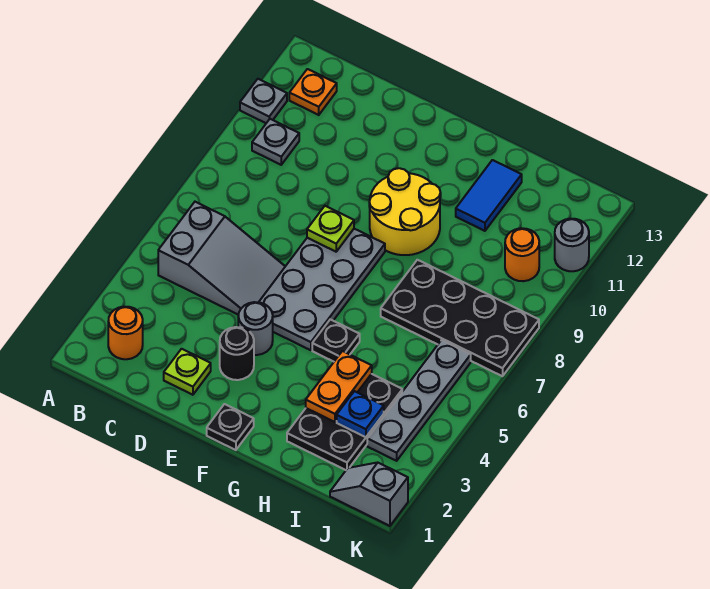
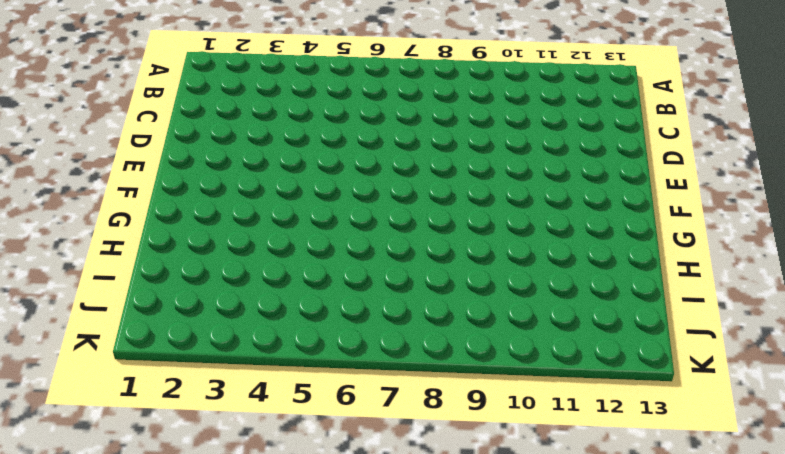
none -> grey 1x1 plate [240,79,287,123]
none -> orange 1x1 round brick [108,307,143,359]
none -> grey 2x3 slope [158,202,285,315]

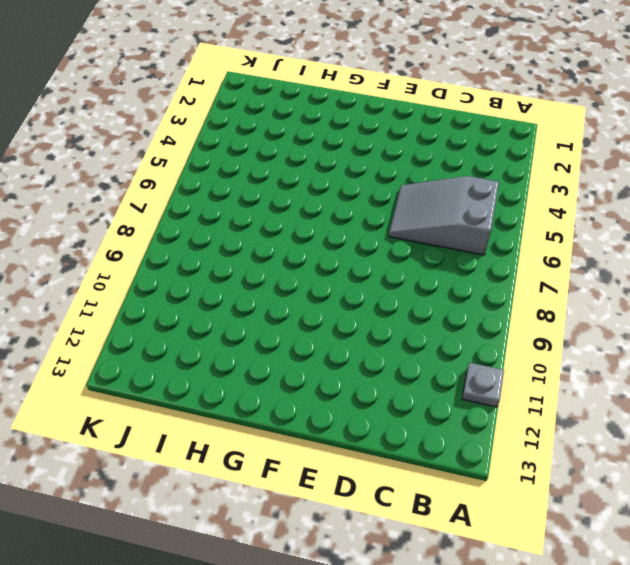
none -> orange 1x1 round brick [108,307,143,359]
none -> grey 1x1 plate [252,119,299,165]
none -> orange 1x1 plate [289,69,337,115]

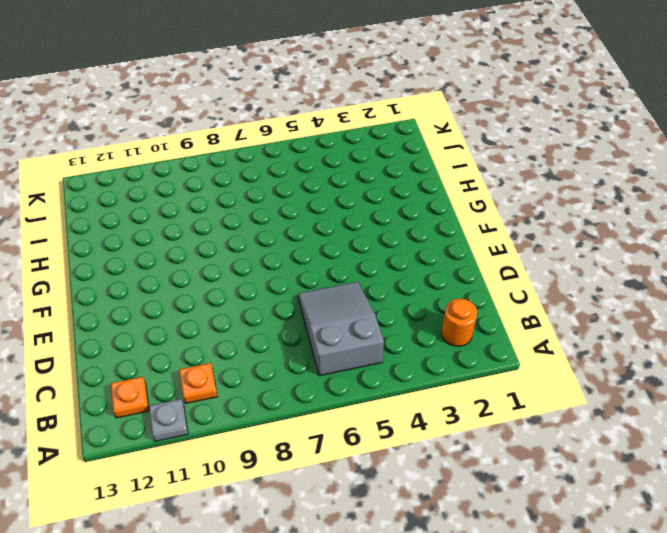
orange 1x1 plate [179,363,217,404] -> grey 1x1 plate [252,119,299,165]
none -> lime 1x1 plate [164,349,211,395]
none -> black 1x1 round brick [220,327,254,380]
none -> grey 1x1 round brick [238,302,273,355]

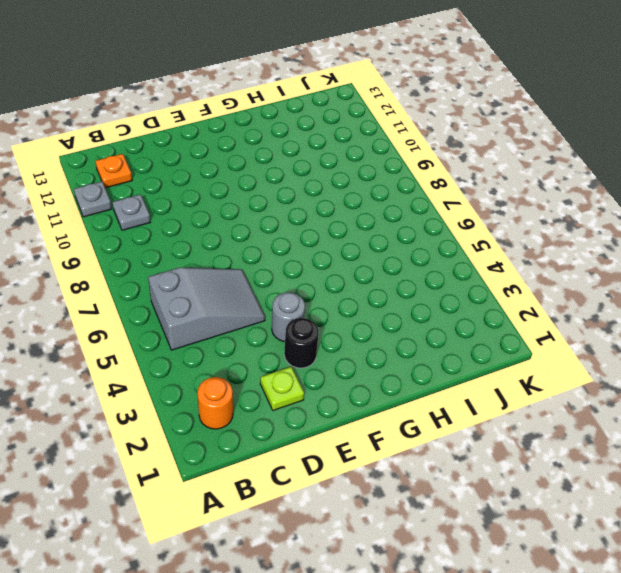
none -> grey 2x4 plate [259,229,385,350]
none -> black 1x1 plate [207,404,254,450]
none -> yellow 2x2 round brick [369,168,441,255]

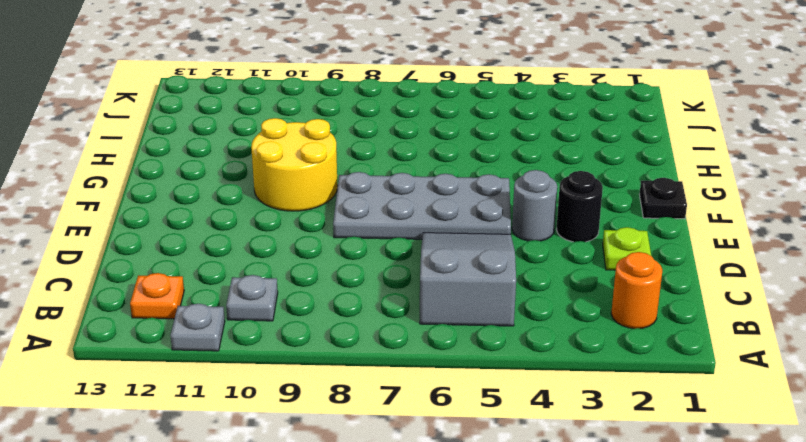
none -> black 1x1 plate [312,319,360,362]
none -> black 2x3 plate [287,374,402,470]
none -> black 2x4 plate [381,260,539,376]

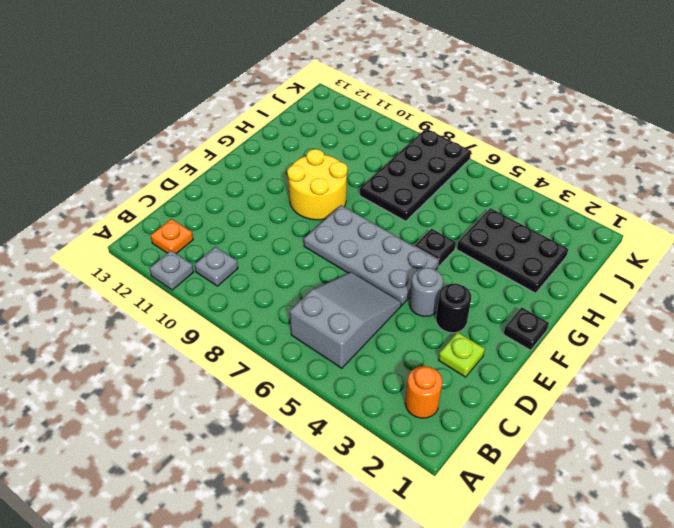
none -> blue 1x2 tile [456,160,522,231]
none -> grey 1x2 slope [330,463,408,526]
none -> grey 1x4 plate [367,340,471,461]

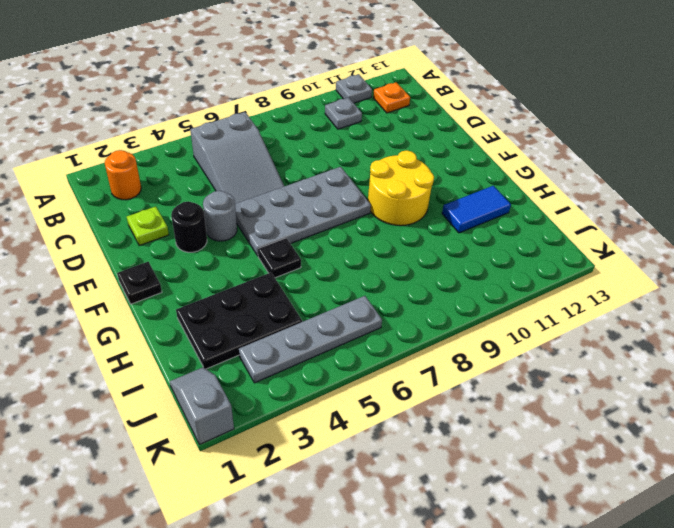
none -> black 2x4 plate [381,260,539,376]
none -> orange 1x1 round brick [505,228,539,281]
none -> grey 1x1 round brick [555,219,589,271]

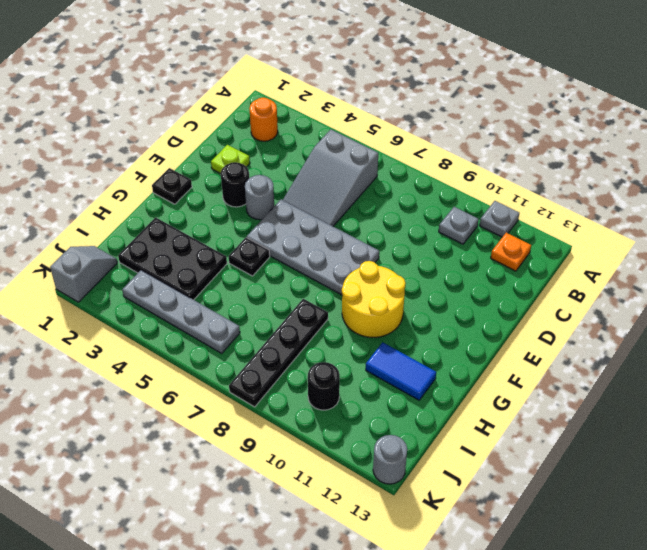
black 1x4 plate [229,299,328,407] -> black 2x4 plate [381,260,539,376]
black 1x1 round brick [308,362,340,410] -> orange 1x1 round brick [505,228,539,281]
grey 1x1 round brick [373,435,407,484] -> grey 1x1 round brick moved to [555,219,589,271]
none -> lime 1x1 plate [307,206,354,252]
none -> orange 1x2 plate [306,351,372,422]
none -> blue 1x1 plate [337,391,384,437]

